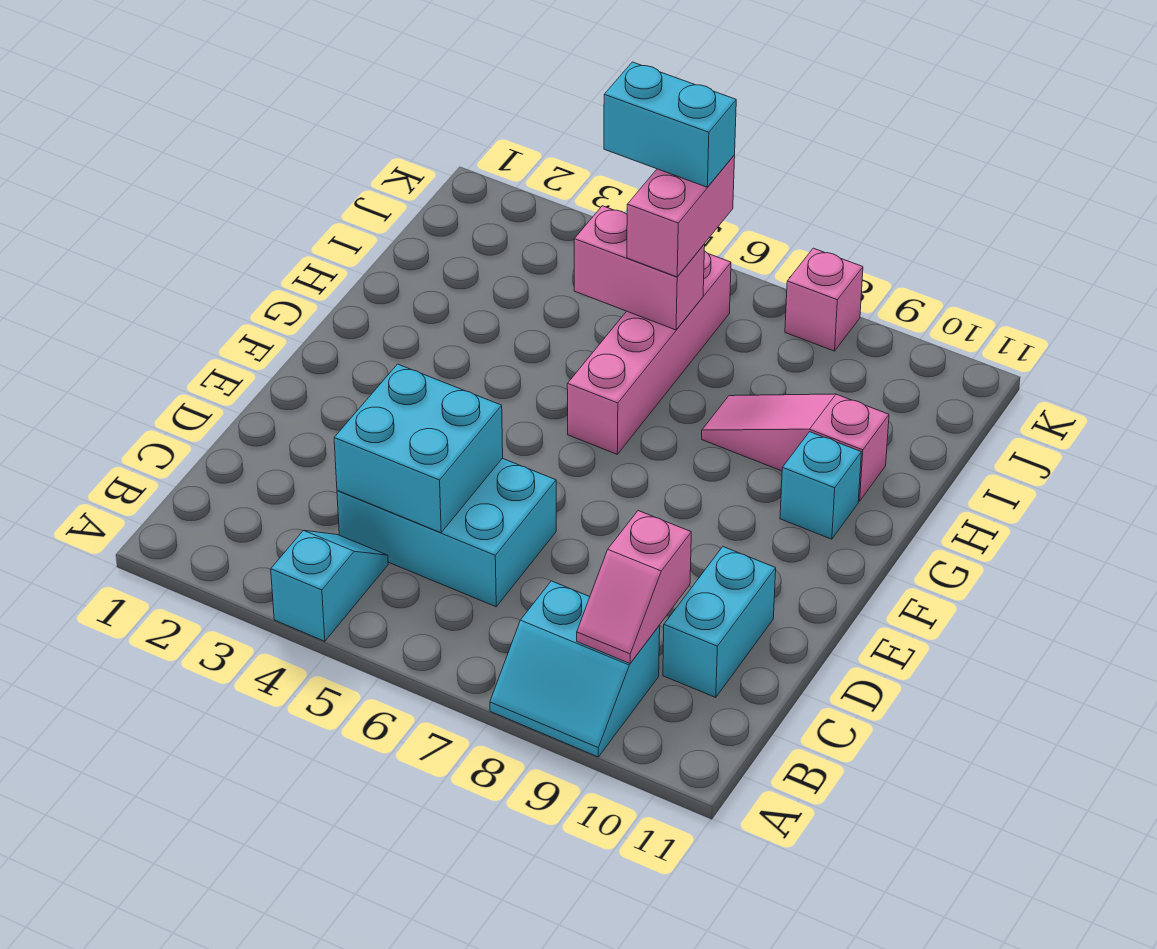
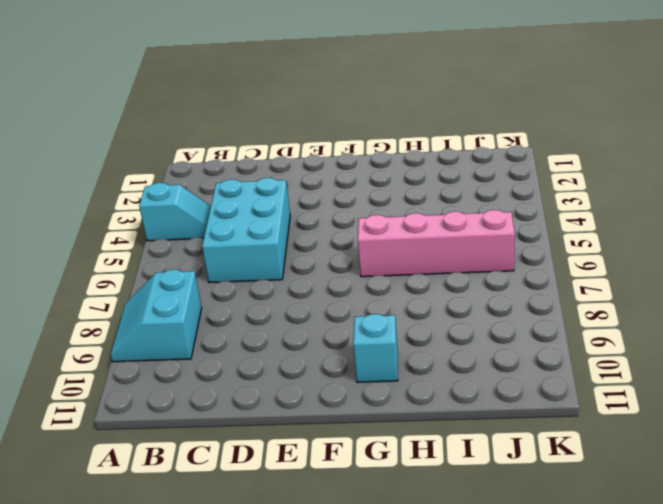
none -> cyan 1x2 brick [663,547,776,698]
none -> pink 1x3 slope [702,394,889,501]
none -> pink 1x1 brick [785,248,863,351]

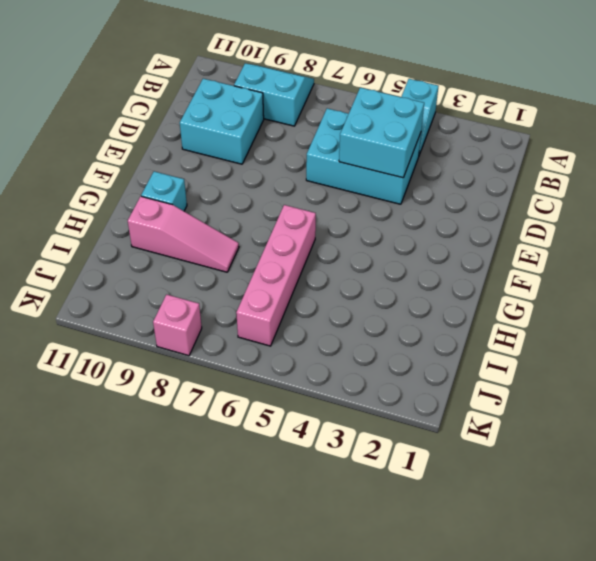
cyan 2x2 brick [180,79,264,164] -> cyan 1x2 brick [663,547,776,698]
none -> pink 1x2 slope [577,511,691,663]
none -> pink 1x2 brick [574,206,705,330]
none -> pink 1x2 brick [627,155,735,277]

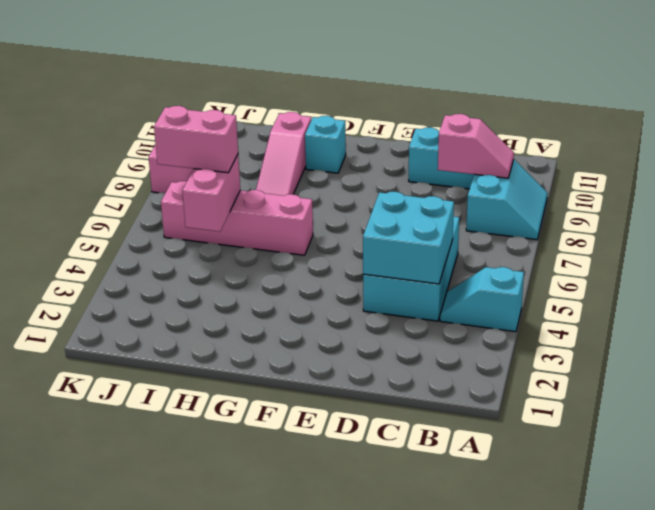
none -> cyan 1x2 brick [604,62,736,187]

